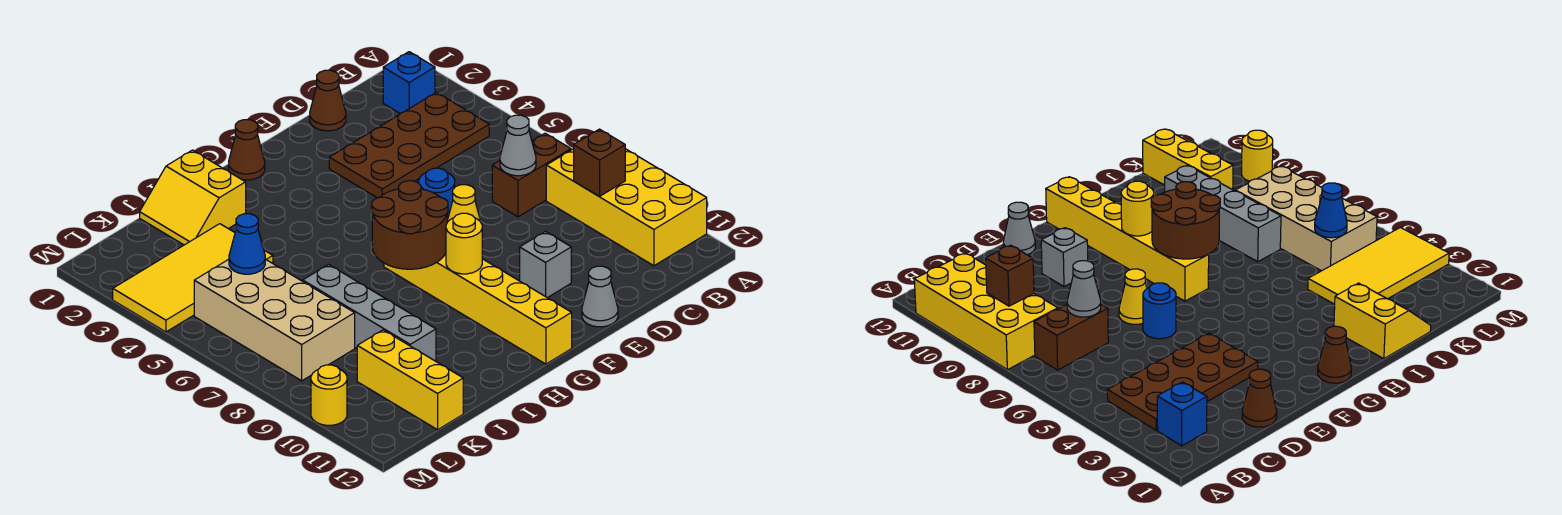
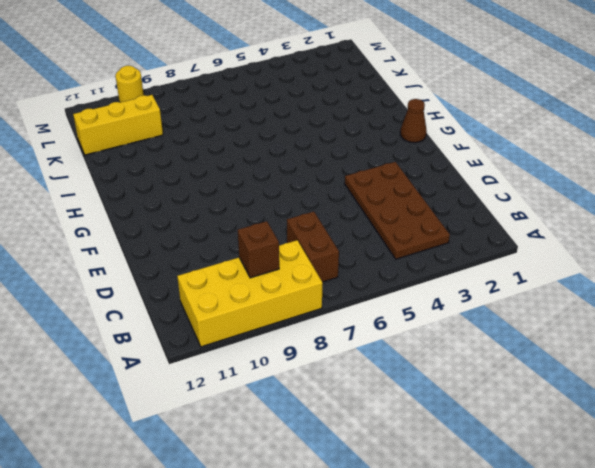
none -> blue 1x1 brick [383,52,435,114]
none -> brown 1x1 cone [310,70,346,131]
none -> blue 1x1 round brick [419,168,455,220]

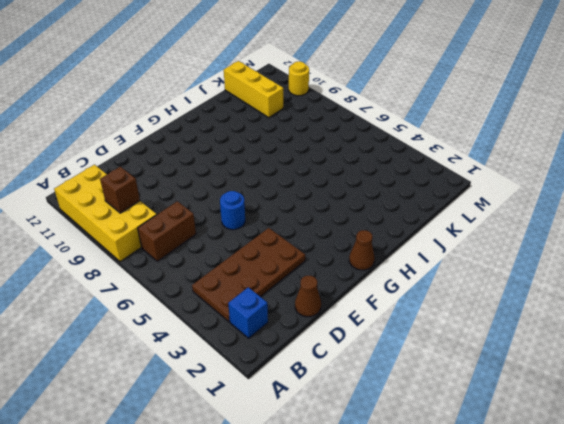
none -> yellow 1x1 cone [447,185,481,222]
none -> grey 1x1 brick [520,231,571,298]
none -> grey 1x1 cone [582,266,618,327]

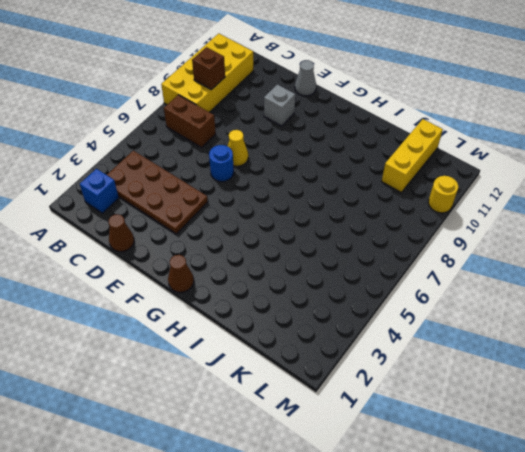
none -> yellow 1x6 brick [384,254,572,364]
none -> yellow 2x2 slope [140,150,246,245]
none -> yellow 2x4 tile [113,224,273,332]

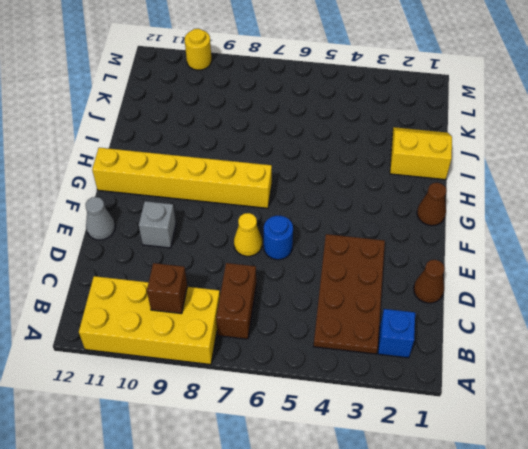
none -> yellow 2x4 tile [113,224,273,332]
none -> grey 1x4 brick [303,265,436,361]
none -> tan 2x4 brick [194,259,355,381]

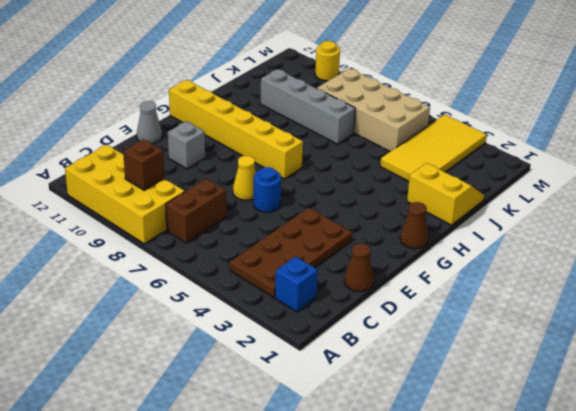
none -> yellow 1x3 brick [357,330,463,430]
none -> grey 1x1 cone [500,115,536,176]
none -> brown 2x2 round brick [372,181,448,269]

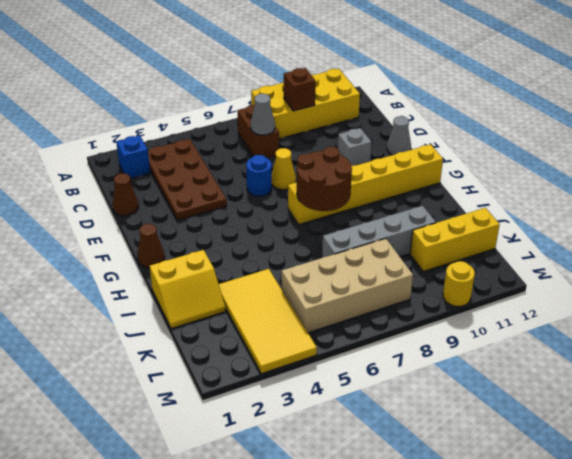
none -> yellow 1x1 round brick [446,213,482,274]
none -> blue 1x1 cone [229,214,265,274]

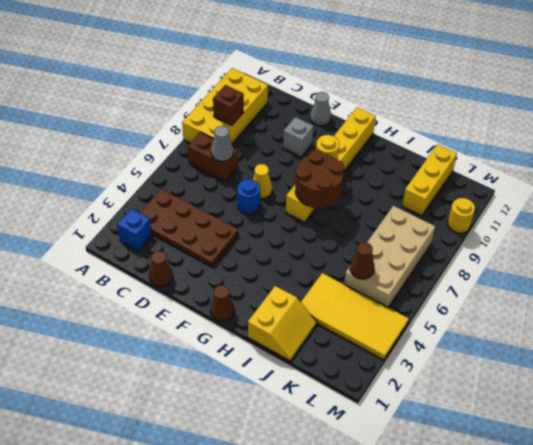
brown 1x1 cone [350,242,374,279] -> blue 1x1 cone [229,214,265,274]
none -> grey 1x4 brick [303,265,436,361]

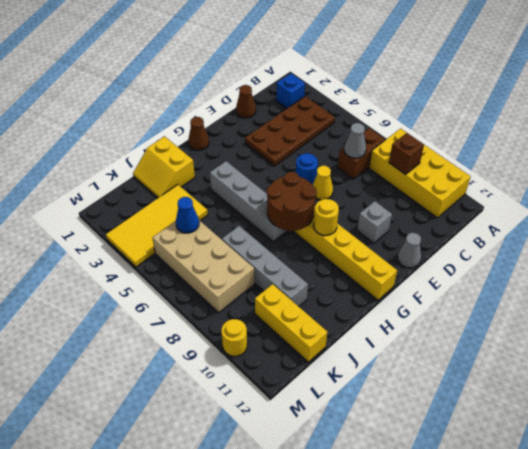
grey 1x4 brick [210,161,287,241] -> none

